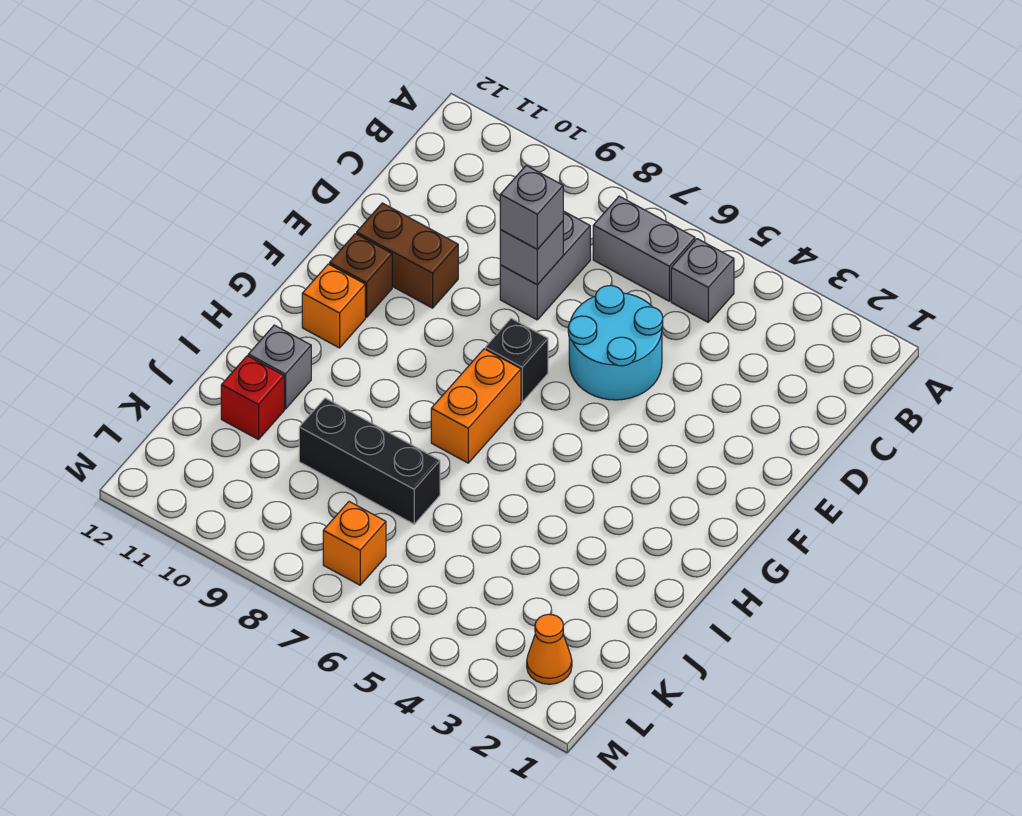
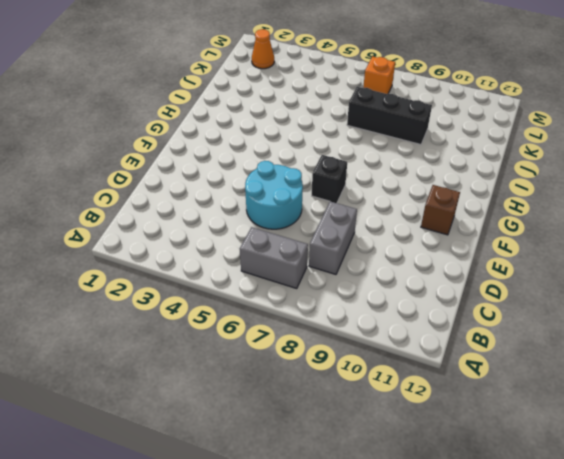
none -> grey 1x1 brick [671,239,734,322]
none -> brown 1x2 brick [357,203,458,308]
none -> orange 1x2 brick [431,349,521,463]

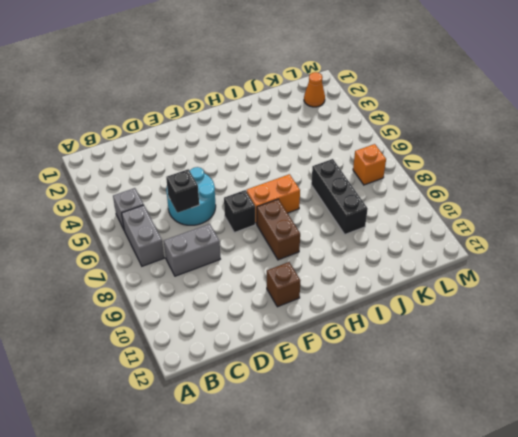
black 1x1 brick [166,169,199,213] -> none
brown 1x2 brick [257,199,300,260] -> brown 1x2 brick moved to [357,203,458,308]
none -> orange 1x1 brick [302,264,365,348]
none -> grey 1x1 brick [248,325,311,409]
none -> red 1x1 brick [221,356,284,440]

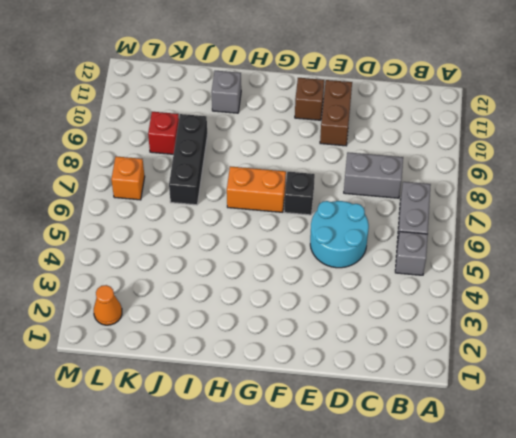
red 1x1 brick [148,112,179,154] -> red 1x1 brick moved to [221,356,284,440]
none -> orange 1x1 brick [302,264,365,348]
none -> grey 1x1 brick [500,221,563,285]
none -> grey 1x1 brick [500,166,563,249]

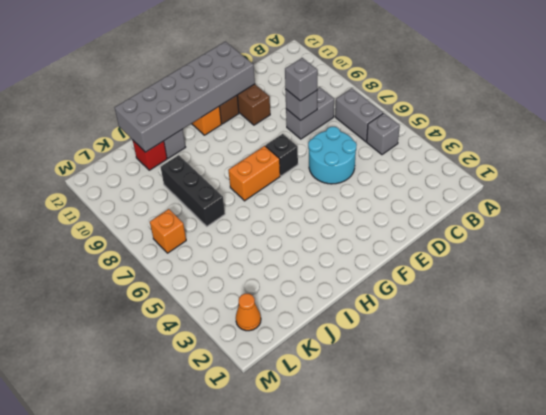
grey 2x6 brick [115,42,255,152] -> none

